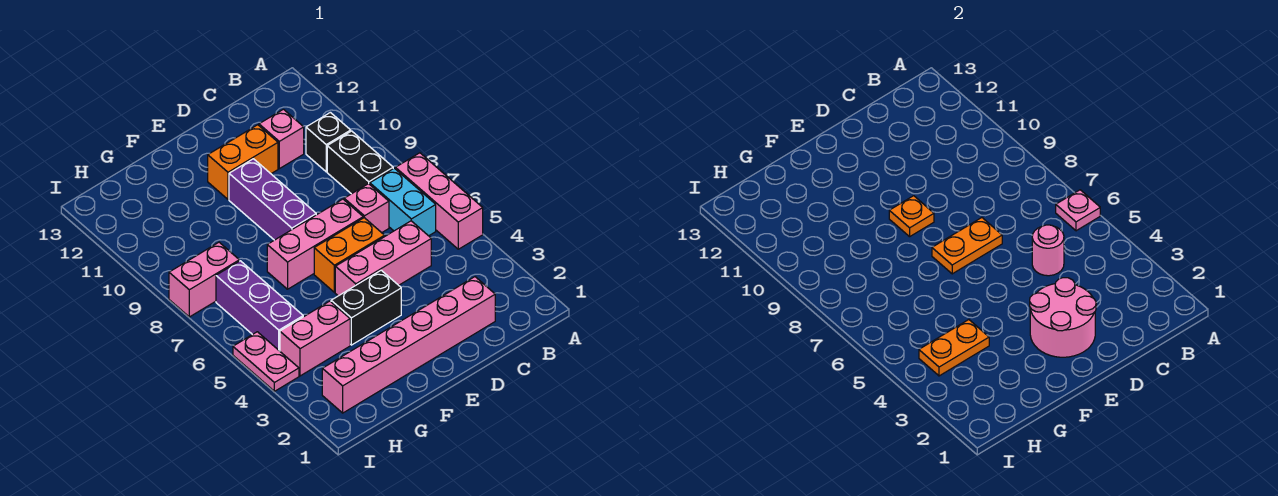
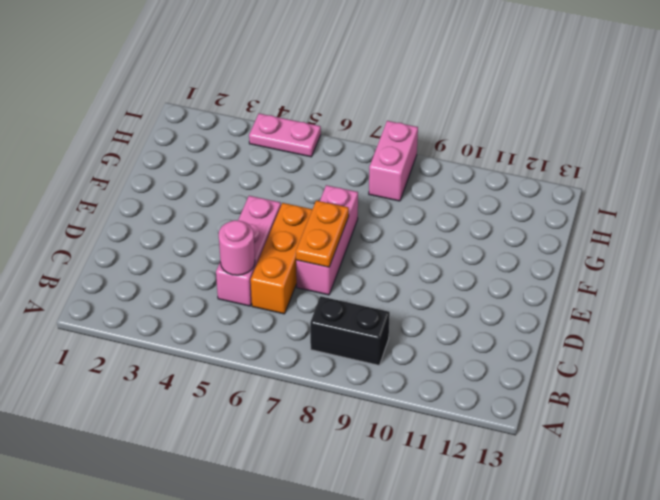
orange 1x3 brick [251,203,312,314] -> orange 1x2 brick [314,218,385,292]
none -> pink 1x3 brick [395,153,483,249]
none -> cyan 1x2 brick [370,168,436,236]
none -> black 1x1 brick [306,112,351,172]

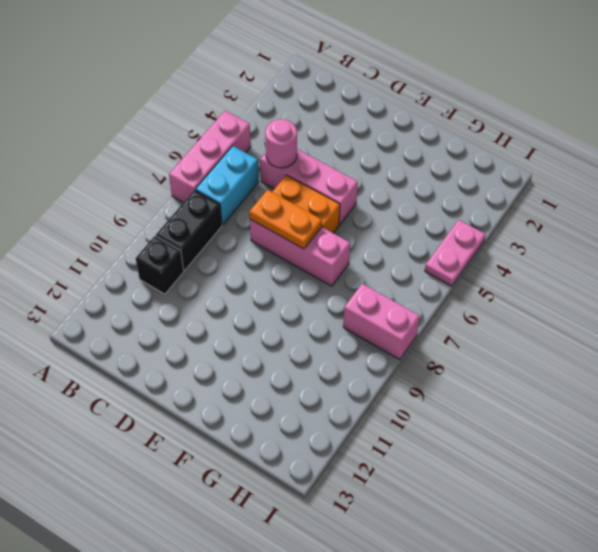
none -> pink 1x6 brick [322,277,495,413]
none -> pink 1x1 brick [344,184,389,233]
none -> pink 1x1 brick [259,109,304,169]

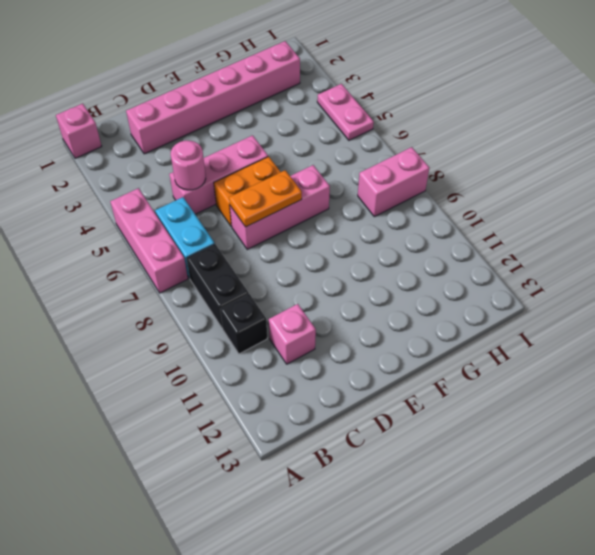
pink 1x1 brick [56,104,102,158] -> pink 1x1 brick moved to [344,184,389,233]
none -> orange 1x2 brick [208,125,278,199]
none -> black 1x2 brick [331,270,401,345]
none -> purple 1x3 brick [229,159,316,240]

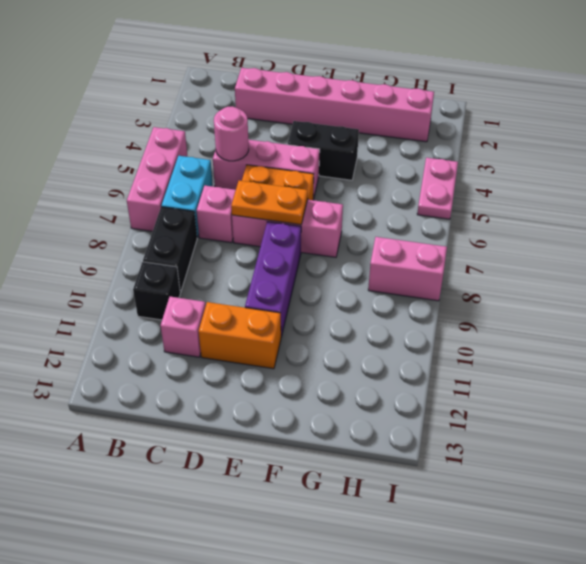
none -> pink 1x2 brick [280,301,350,376]
none -> purple 1x3 brick [216,261,303,351]
none -> pink 1x1 plate [1056,190,1100,231]

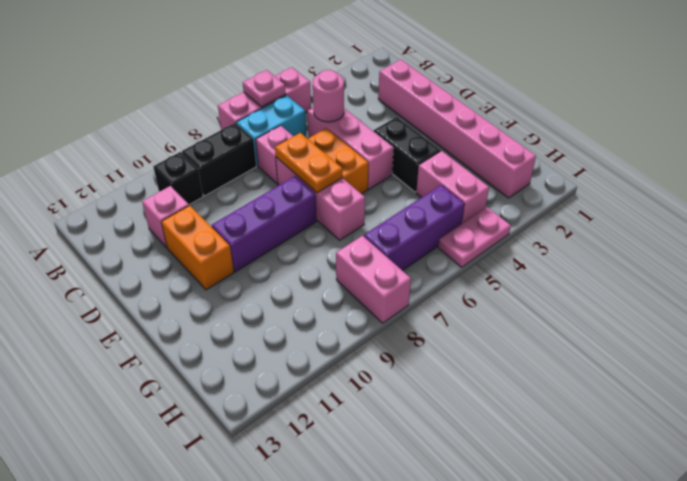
none -> pink 2x2 round brick [1030,278,1096,357]
none -> orange 1x1 plate [889,196,934,237]
none -> orange 1x2 plate [919,320,989,376]

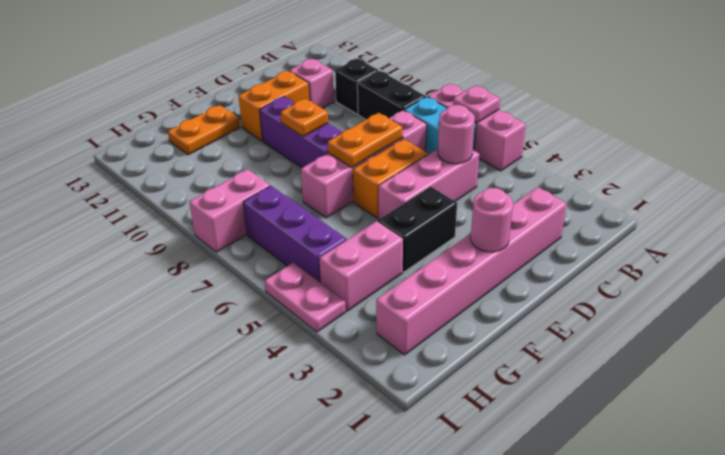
pink 1x1 round brick [471,188,513,252] -> pink 2x2 round brick [1030,278,1096,357]
orange 1x2 plate [168,105,240,155] -> orange 1x2 plate moved to [919,320,989,376]

